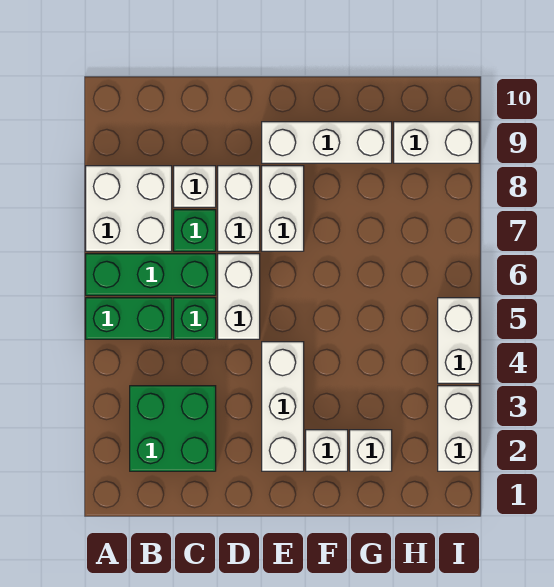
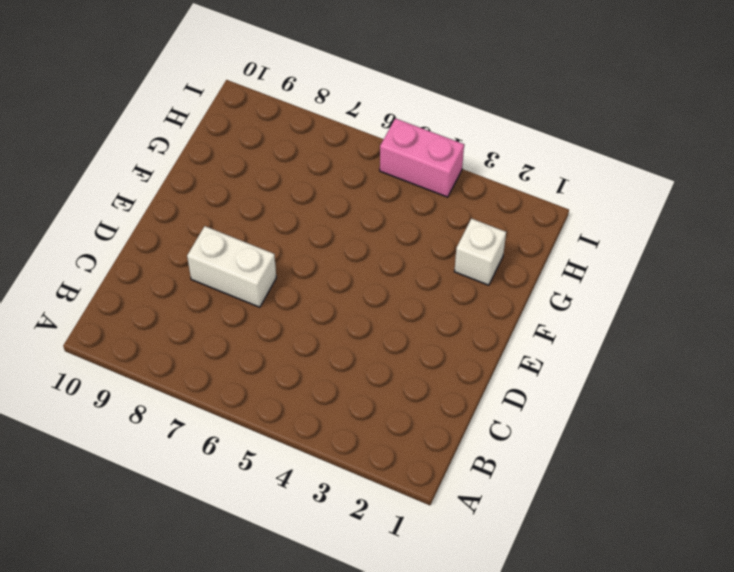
pink 1x2 brick [380,118,464,197] -> white 1x2 brick [438,298,479,383]
none -> green 1x2 brick [86,298,172,339]
none -> green 1x3 brick [86,254,216,295]
none -> white 2x2 brick [86,166,172,251]

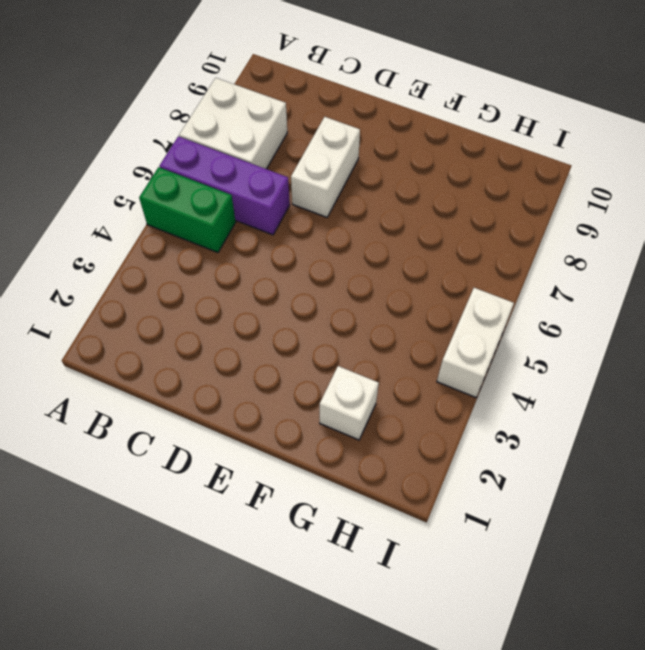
purple 1x3 brick [160,136,290,235] -> green 1x3 brick [86,254,216,295]
none -> green 2x2 brick [130,386,216,471]
none -> green 1x1 brick [174,298,216,339]
none -> green 1x1 brick [174,210,216,251]

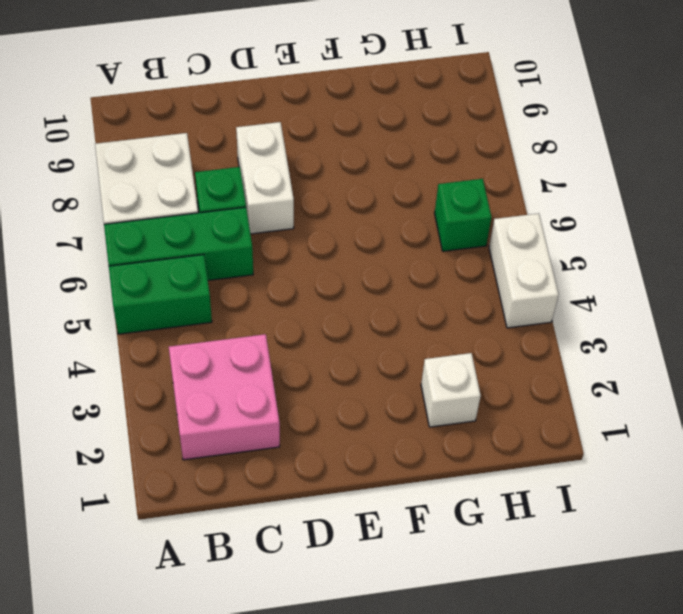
pink 2x2 brick [169,334,280,460] -> green 2x2 brick [130,386,216,471]
green 1x1 brick [435,179,491,251] -> green 1x1 brick moved to [174,298,216,339]
none -> white 1x1 brick [174,166,216,207]
none -> white 1x2 brick [218,254,260,339]
none -> white 1x3 brick [262,342,304,471]

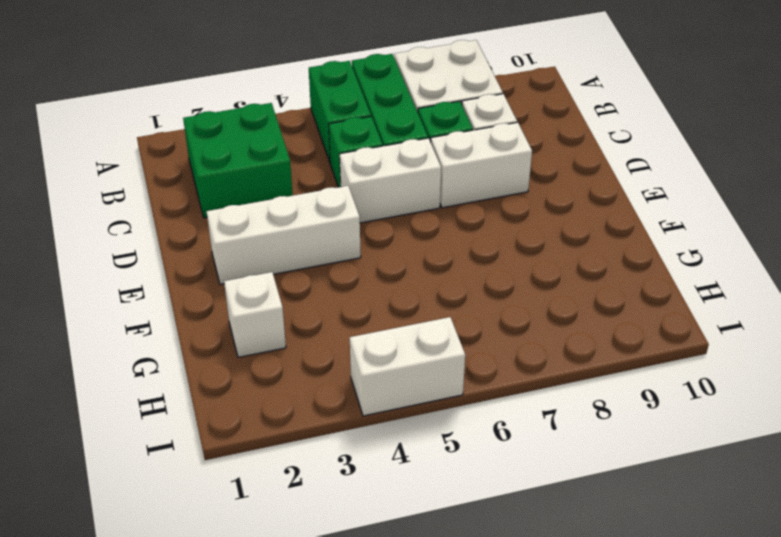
none -> white 1x2 brick [262,166,304,251]
none -> white 1x3 brick [262,122,392,163]
none -> white 1x1 brick [306,430,348,471]

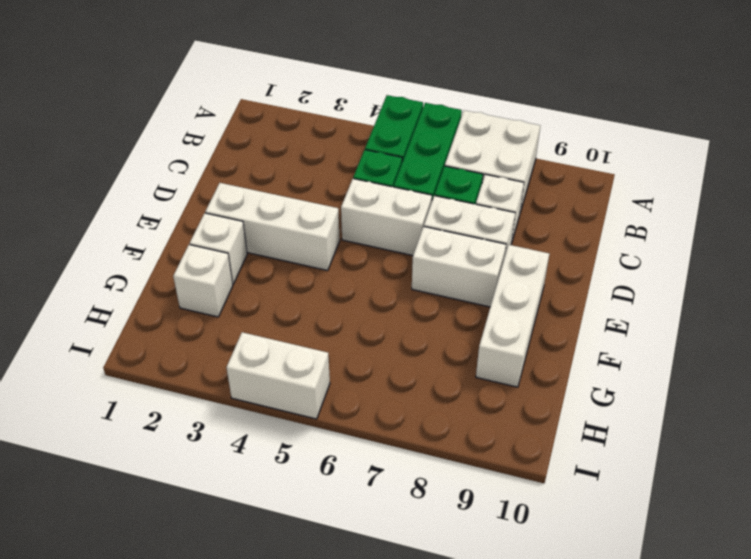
none -> green 2x2 brick [130,386,216,471]
none -> white 1x2 brick [394,122,479,163]
none -> white 1x2 brick [438,386,479,471]

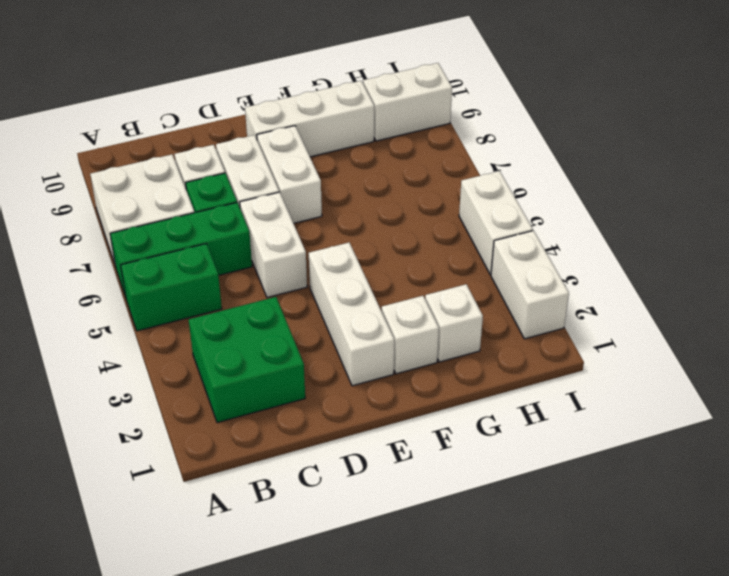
none -> green 1x1 brick [174,298,216,339]

